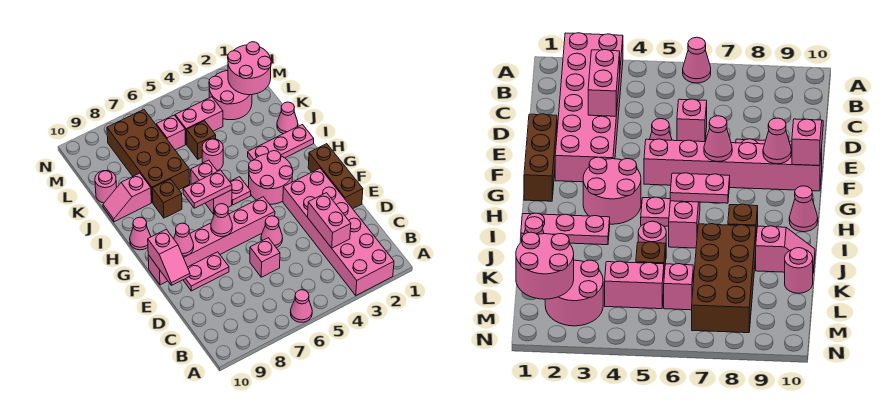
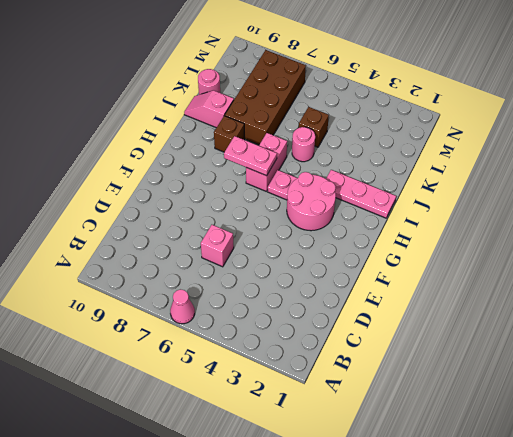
none -> pink 2x6 brick [283,168,394,295]
none -> brown 1x3 brick [308,144,363,209]
none -> pink 1x1 cone [261,216,283,248]

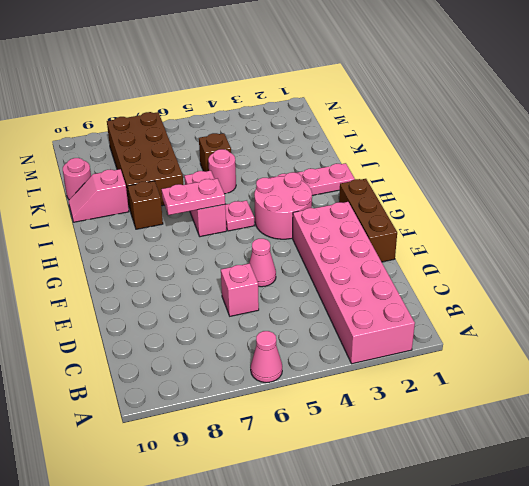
none -> pink 1x2 plate [183,252,229,291]
none -> pink 1x6 brick [148,197,275,285]
none -> pink 1x1 cone [130,217,151,250]

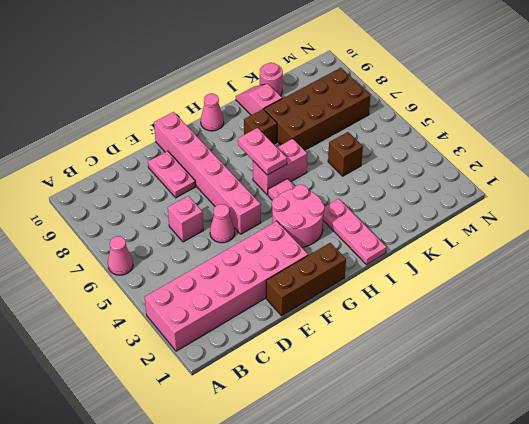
none -> pink 1x1 cone [277,102,298,134]
none -> pink 1x1 round brick [202,139,223,170]
none -> pink 2x2 round brick [209,71,252,120]

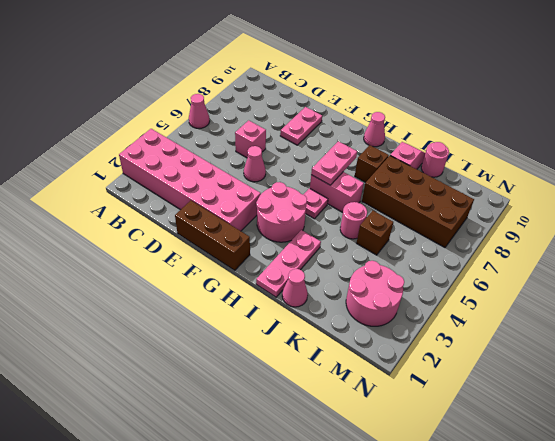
none -> pink 1x6 brick [148,197,275,285]
none -> pink 1x2 brick [175,97,223,144]
none -> pink 1x1 brick [156,115,186,150]

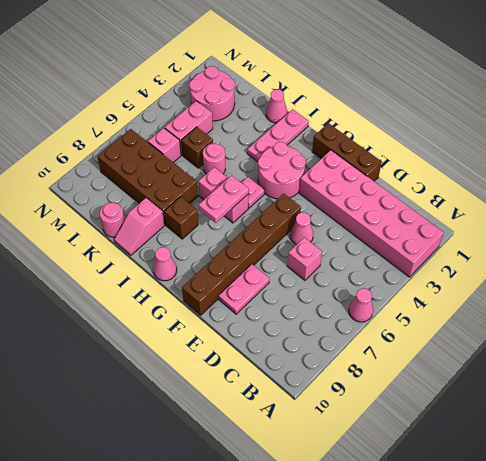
brown 1x6 brick [182,194,301,315] -> pink 1x6 brick [148,197,275,285]
none -> pink 1x2 brick [308,193,351,248]
none -> pink 1x2 slope [148,229,190,285]
none -> pink 1x1 cone [211,204,232,237]

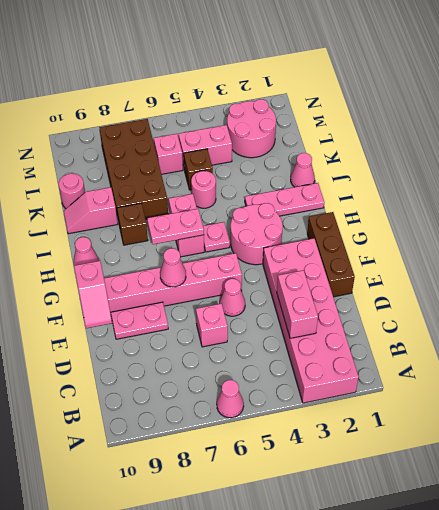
none -> pink 1x1 cone [174,223,194,256]
none -> pink 2x2 round brick [228,42,271,95]

